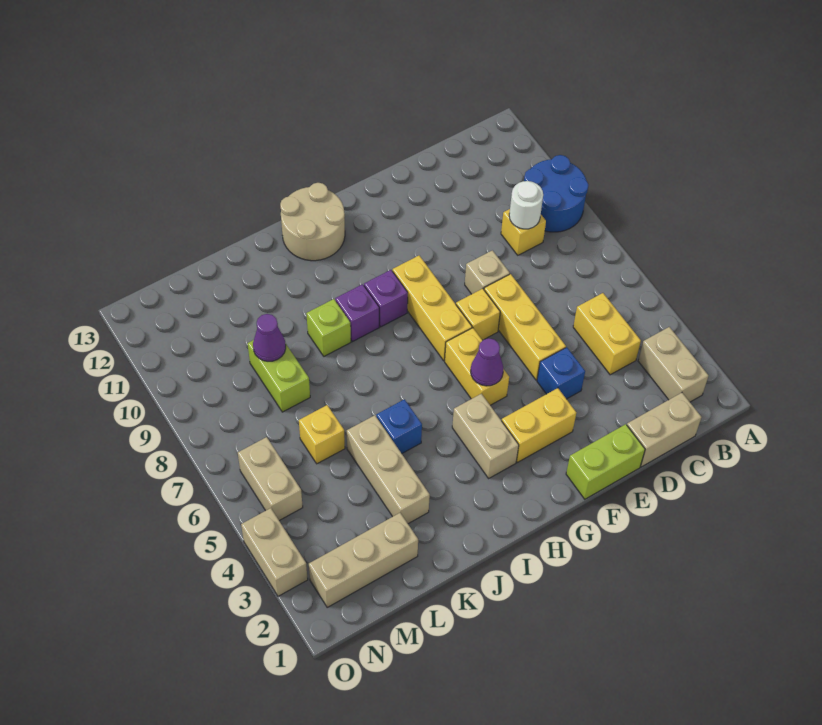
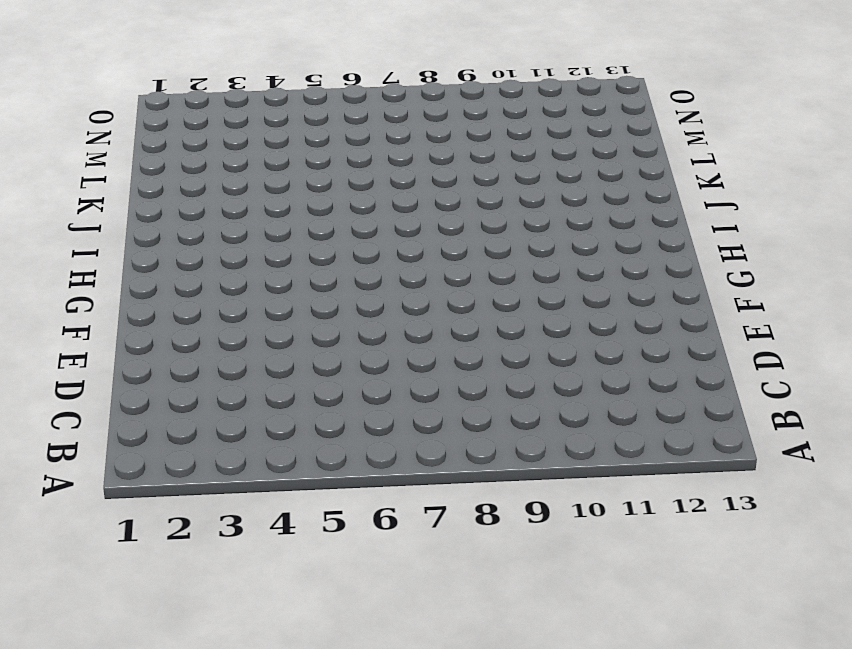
none -> blue 2x2 round brick [524,155,588,232]
none -> tan 1x2 brick [638,327,709,402]
none -> tan 1x2 brick [627,393,702,467]

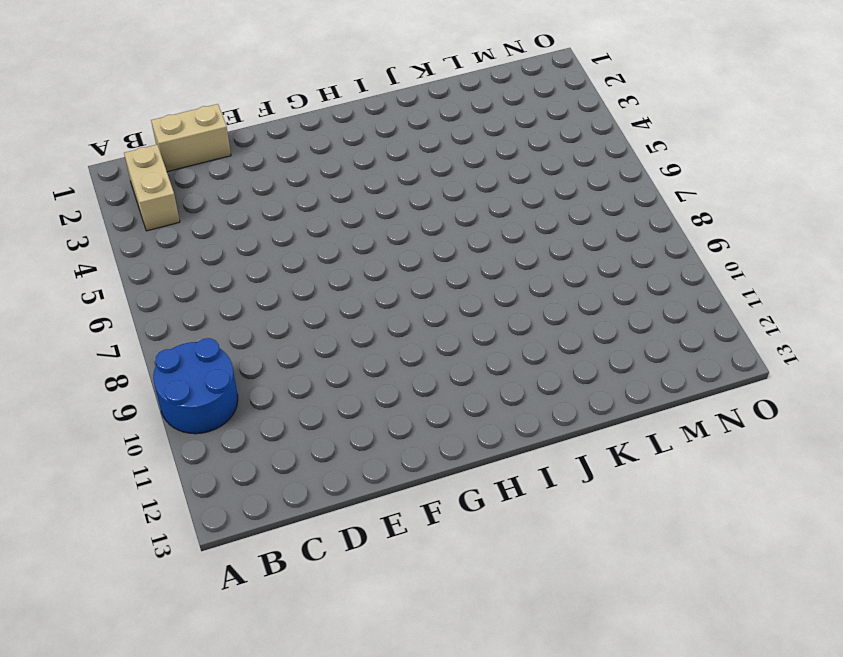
none -> yellow 1x2 brick [573,293,641,375]
none -> yellow 1x1 brick [501,209,546,255]
none -> lime 1x2 brick [566,424,645,499]

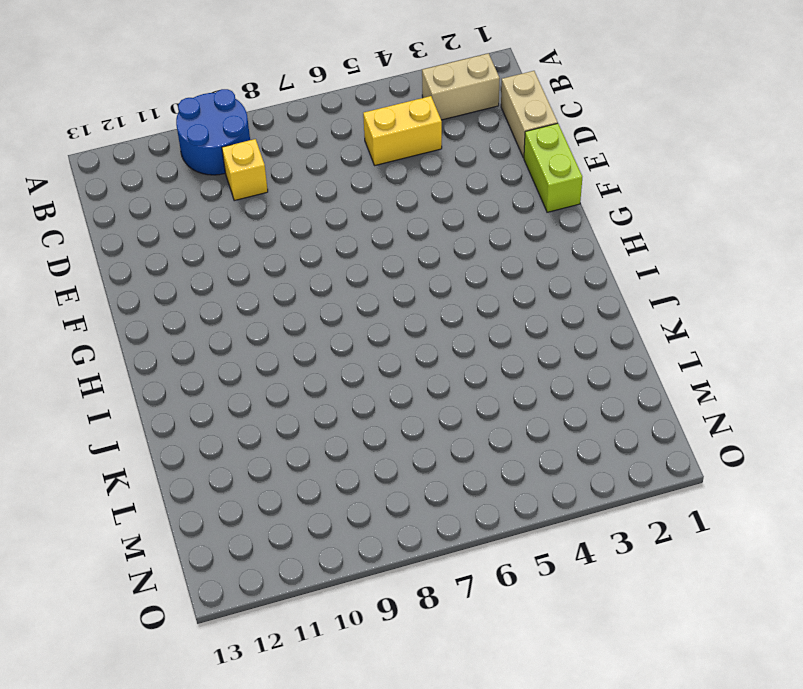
none -> blue 1x1 brick [537,347,585,399]
none -> yellow 1x3 brick [484,274,566,380]
none -> tan 1x1 brick [465,250,510,294]

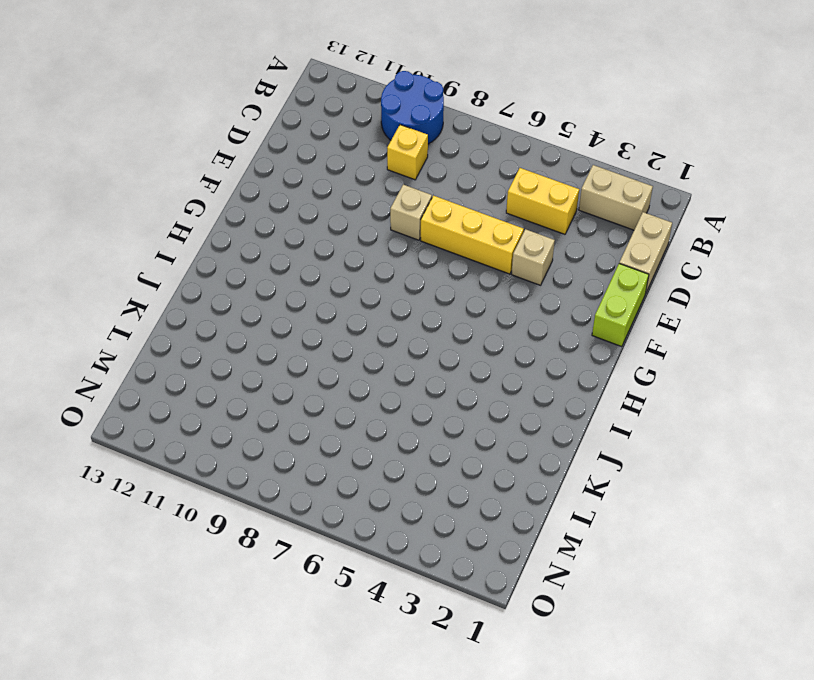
tan 1x1 brick [511,229,555,285] -> blue 1x1 brick [537,347,585,399]
none -> yellow 1x2 brick [502,388,576,462]
none -> yellow 1x1 brick [456,289,500,340]
none -> yellow 1x2 brick [445,328,509,405]

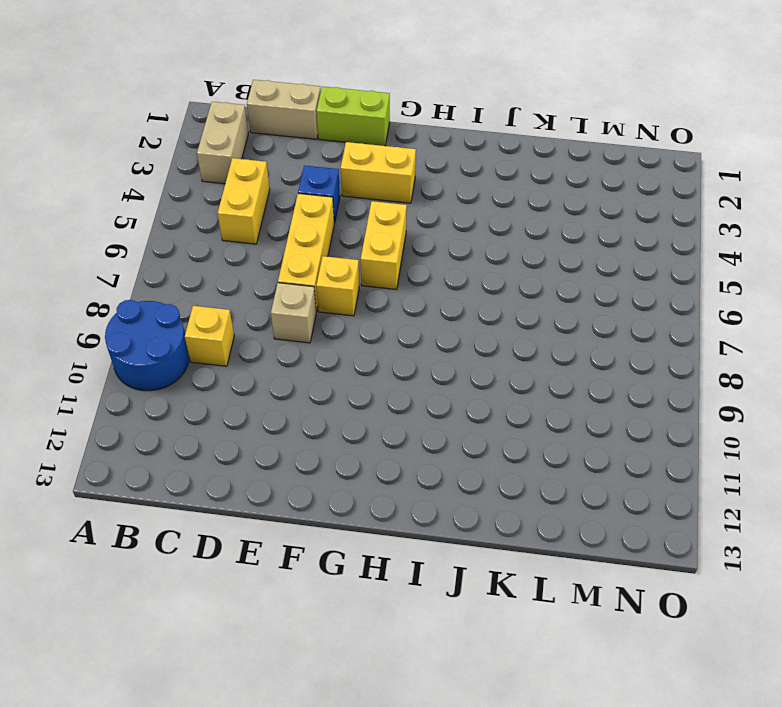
none -> yellow 1x3 brick [392,256,472,361]
none -> tan 1x2 brick [452,394,519,478]
none -> purple 1x1 brick [364,270,408,327]

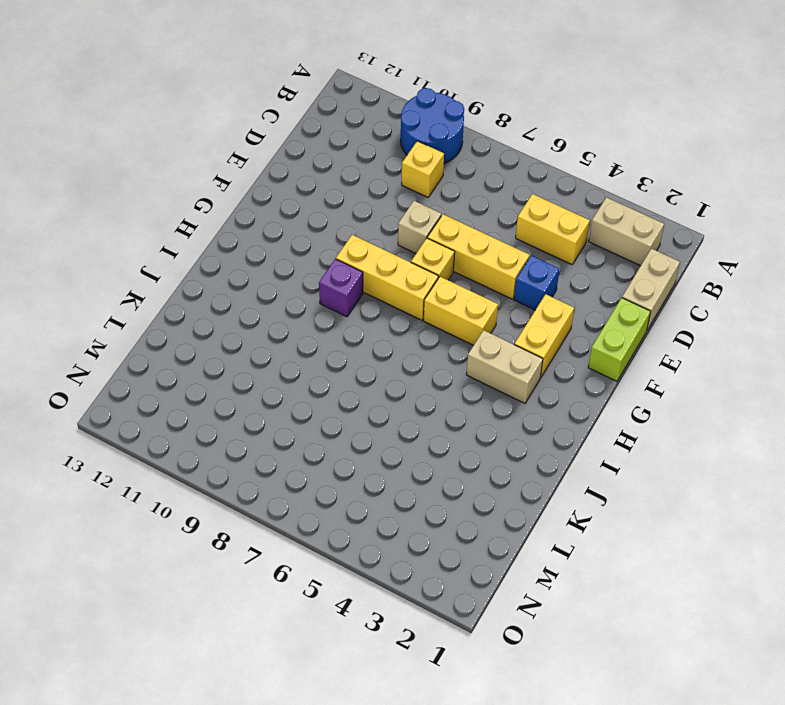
none -> tan 2x2 round brick [280,183,345,261]
none -> purple 1x1 brick [335,284,379,342]
none -> blue 1x1 brick [376,399,422,453]

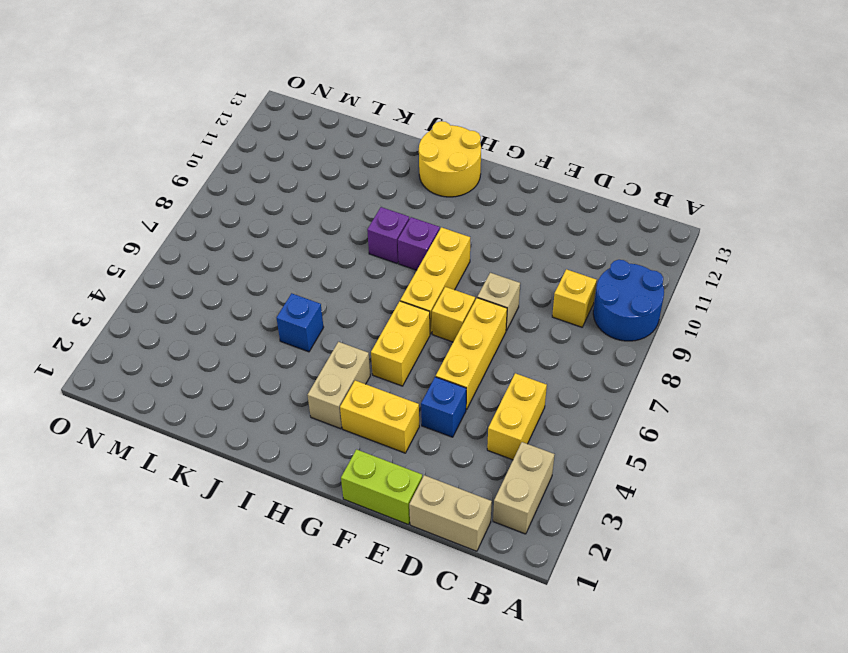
yellow 2x2 round brick [419,121,481,197] -> tan 2x2 round brick [280,183,345,261]
none -> lime 1x1 brick [306,299,351,356]
none -> tan 1x3 brick [347,415,430,524]
none -> tan 1x3 brick [309,513,418,607]

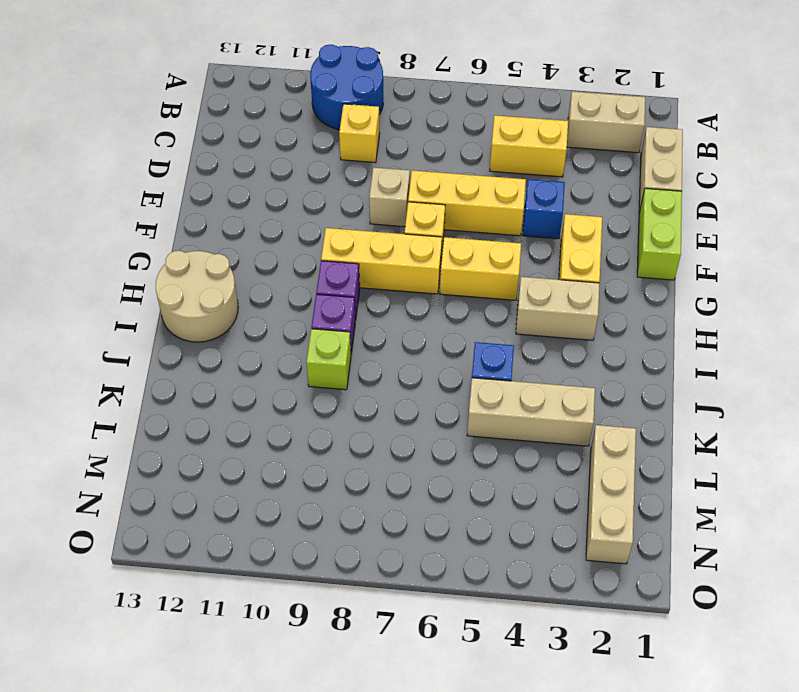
none -> yellow 1x1 brick [299,405,345,464]
none -> lime 1x2 brick [248,340,310,412]
none -> tan 1x2 brick [238,437,303,521]

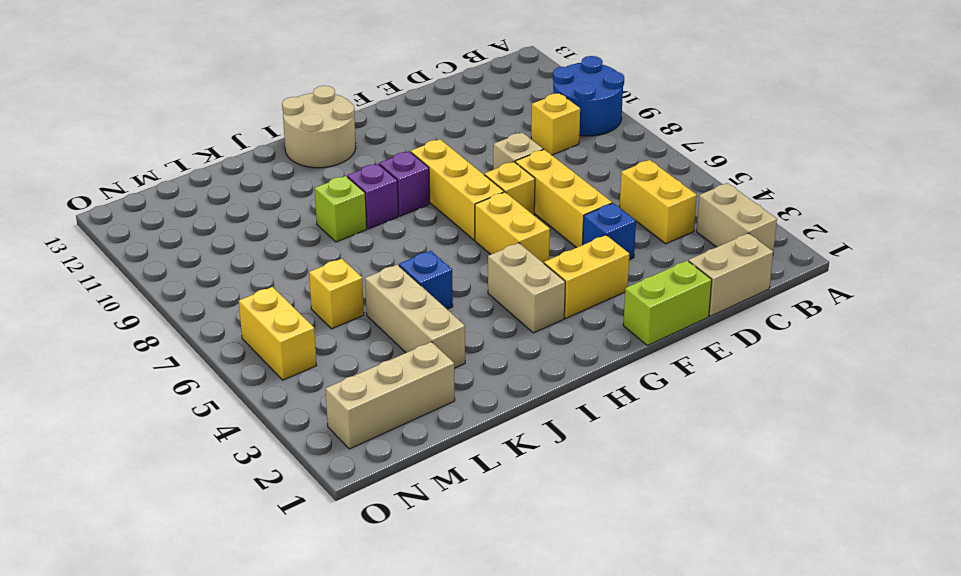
yellow 1x2 brick [239,287,317,380] -> tan 1x2 brick [238,437,303,521]
none -> lime 1x2 brick [248,340,310,412]
none -> tan 1x2 brick [241,508,308,596]
none -> white 1x1 round brick [509,181,543,229]

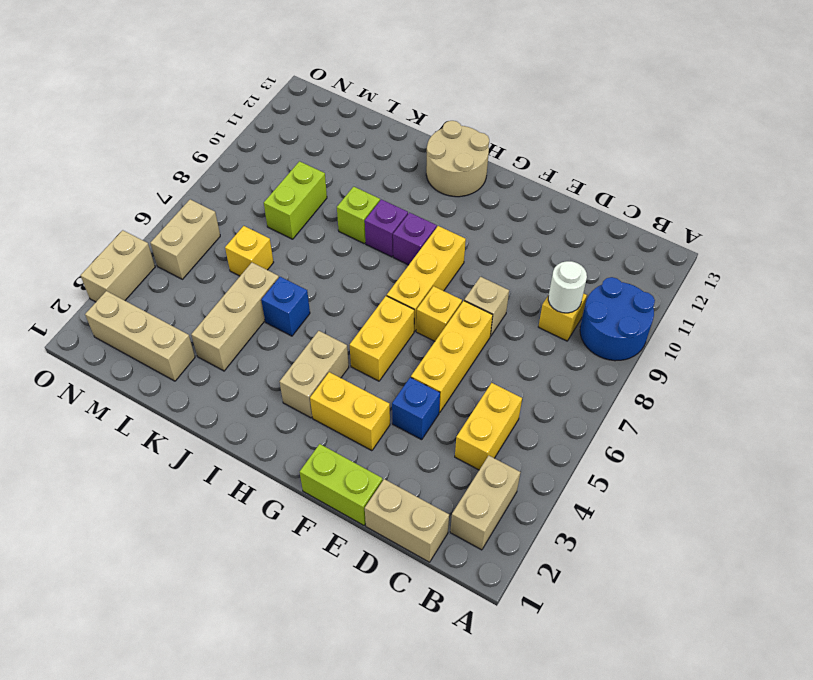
none -> purple 1x1 cone [471,338,504,386]
none -> purple 1x1 cone [253,314,286,361]

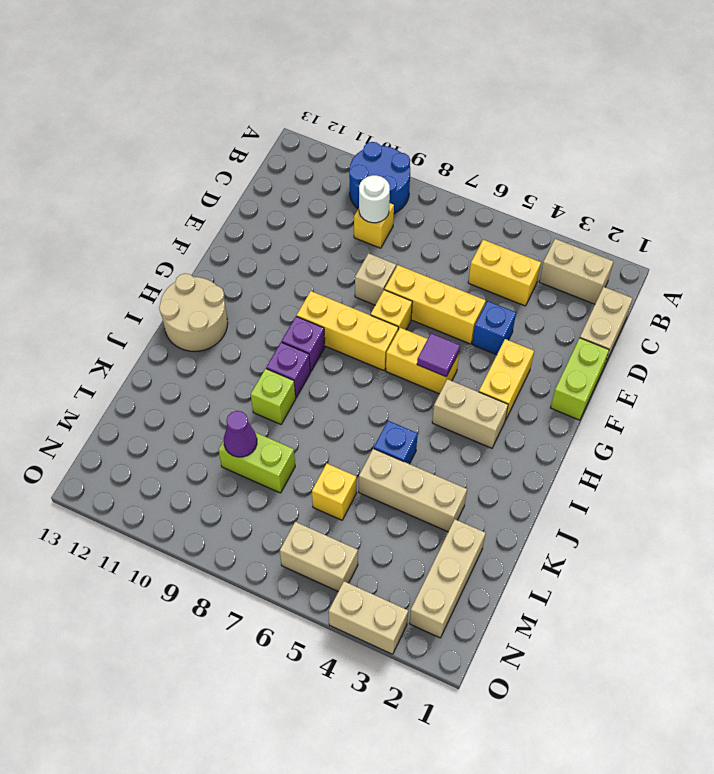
purple 1x1 tile [417,333,460,377] -> purple 1x1 cone [471,338,504,386]

